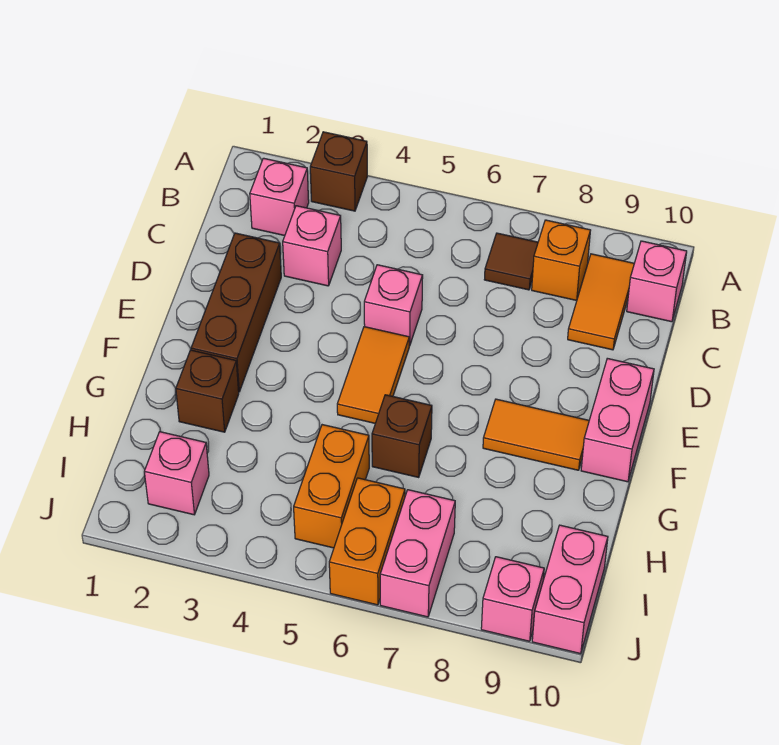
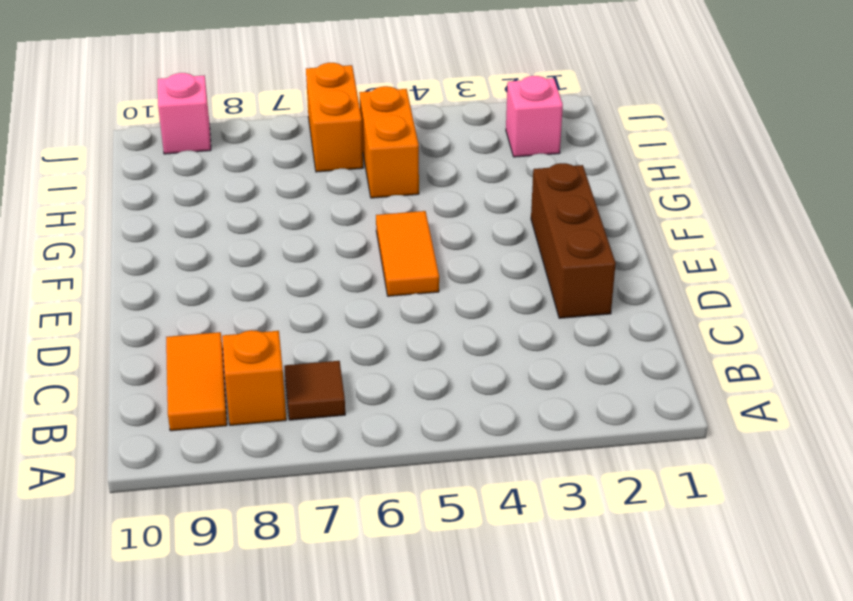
none -> brown 1x1 brick [310,132,367,211]
none -> pink 1x1 brick [250,158,309,236]
none -> pink 1x1 brick [627,241,687,322]

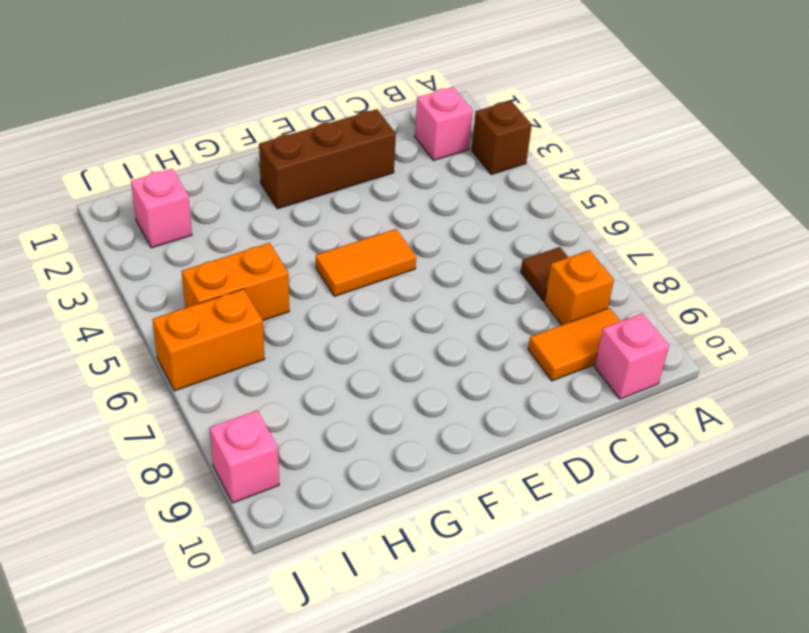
none -> pink 1x1 brick [283,206,341,286]
none -> pink 1x1 brick [364,265,423,346]
none -> pink 1x2 brick [581,358,654,482]

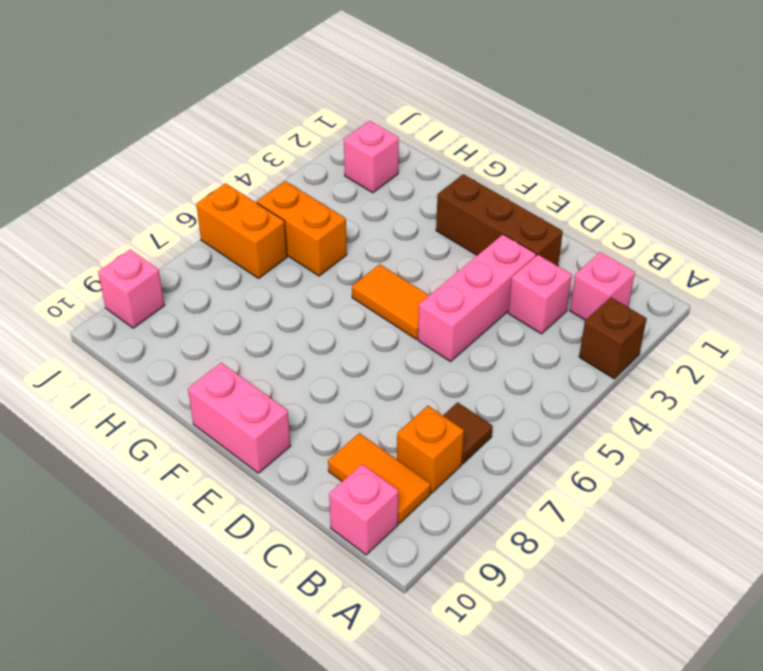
pink 1x3 brick [418,234,536,362] -> pink 1x1 brick [364,265,423,346]
none -> orange 1x2 tile [483,399,589,470]
none -> brown 1x1 brick [176,350,239,432]
none -> brown 1x1 brick [372,395,432,477]

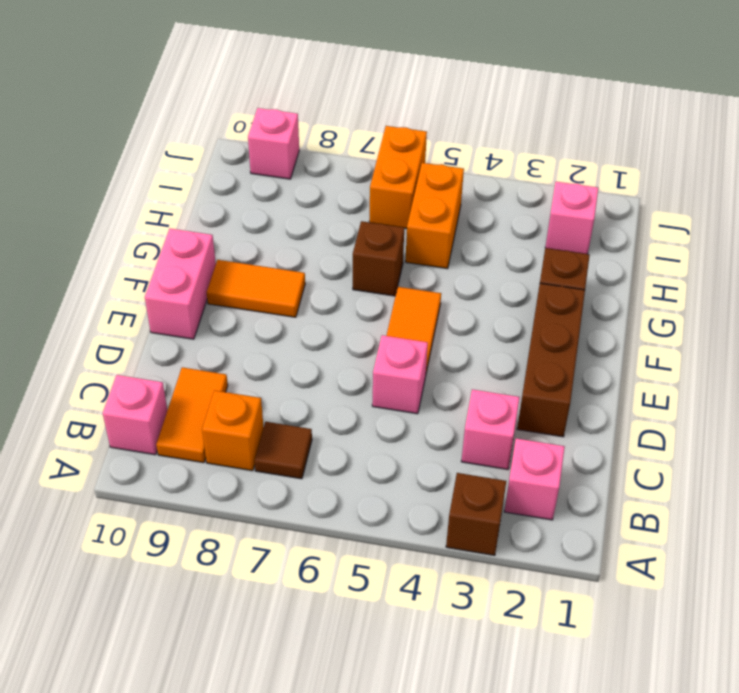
none -> pink 1x2 brick [380,490,455,617]
none -> pink 1x2 brick [532,525,608,654]

